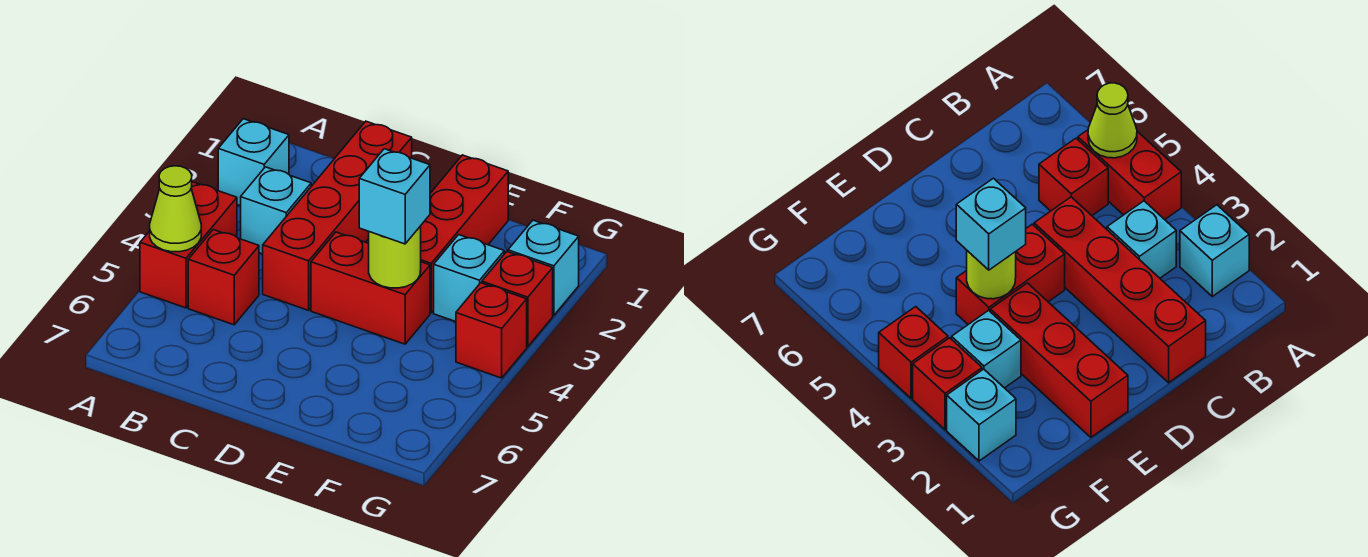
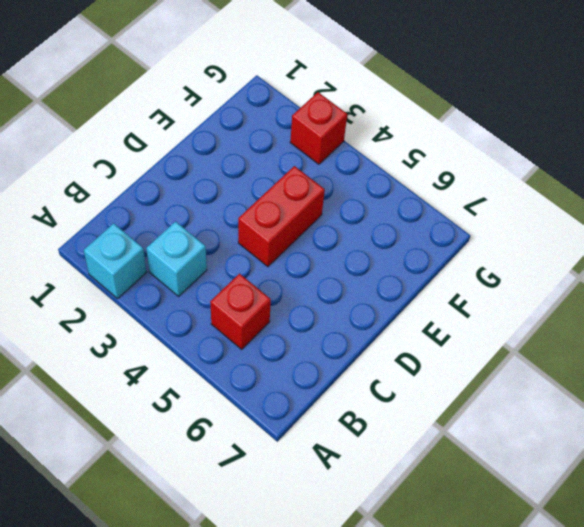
none -> red 1x2 brick [140,182,237,308]
none -> red 1x4 brick [263,121,412,310]
none -> red 1x3 brick [421,155,508,313]

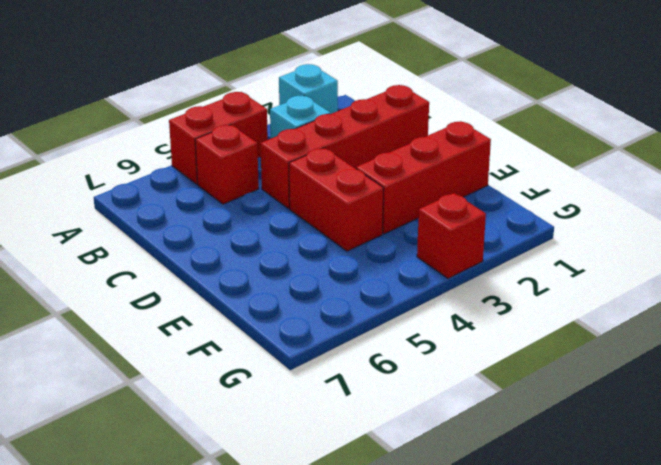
none -> cyan 1x1 brick [434,235,504,322]
none -> cyan 1x1 brick [508,220,579,315]
none -> red 1x1 brick [456,283,527,378]

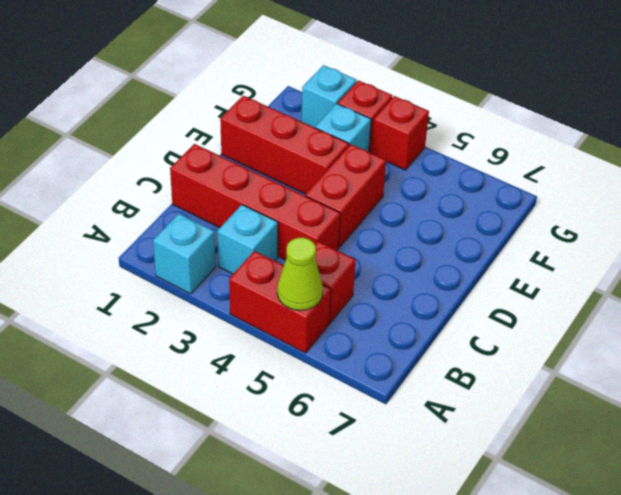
none -> lime 1x1 round brick [369,226,421,288]
none -> cyan 1x1 brick [359,149,430,244]

